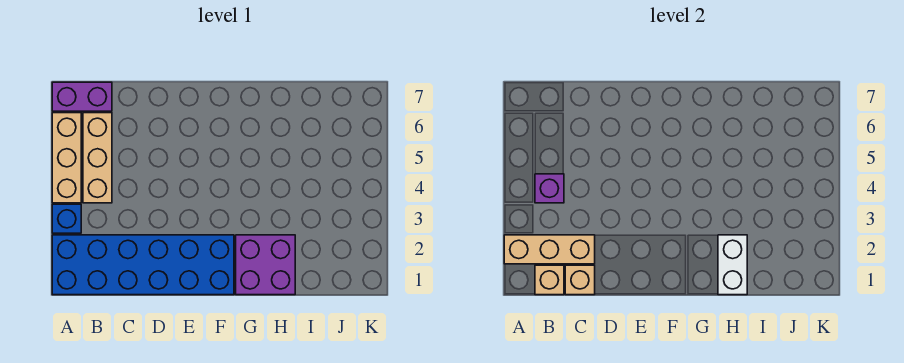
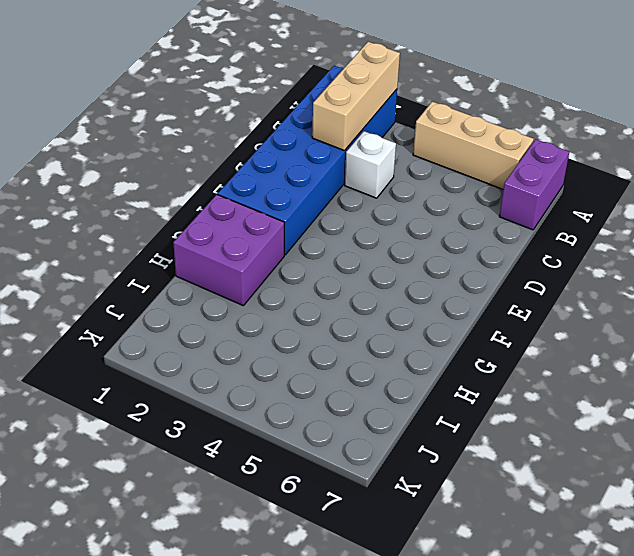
white 1x1 brick [345,131,396,198] -> none
none -> blue 1x1 brick [52,204,81,233]
none -> tan 1x3 brick [83,113,112,203]

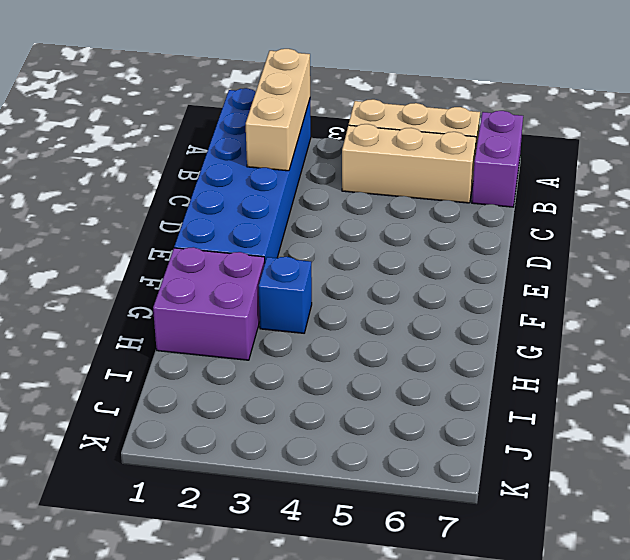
blue 1x1 brick [259,257,312,333] -> blue 1x1 brick moved to [52,204,81,233]
none -> tan 1x1 brick [535,265,564,295]
none -> purple 1x1 brick [535,174,564,203]

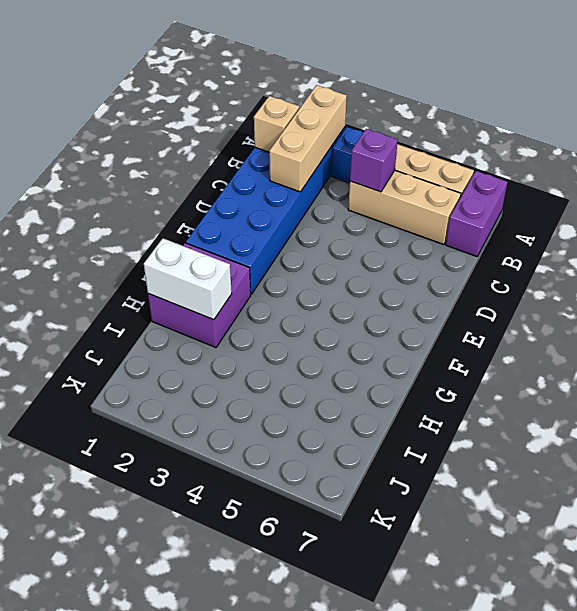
none -> tan 1x1 brick [565,265,595,295]

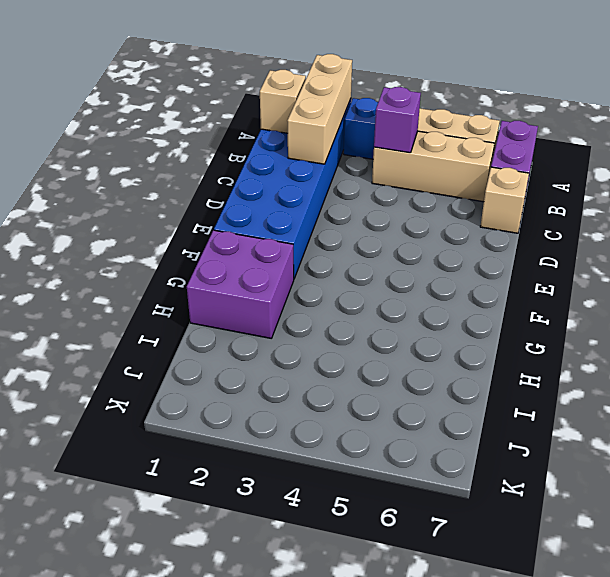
tan 1x1 brick [480,167,529,233] -> tan 1x1 brick moved to [565,265,595,295]
none -> white 1x2 brick [718,235,747,295]

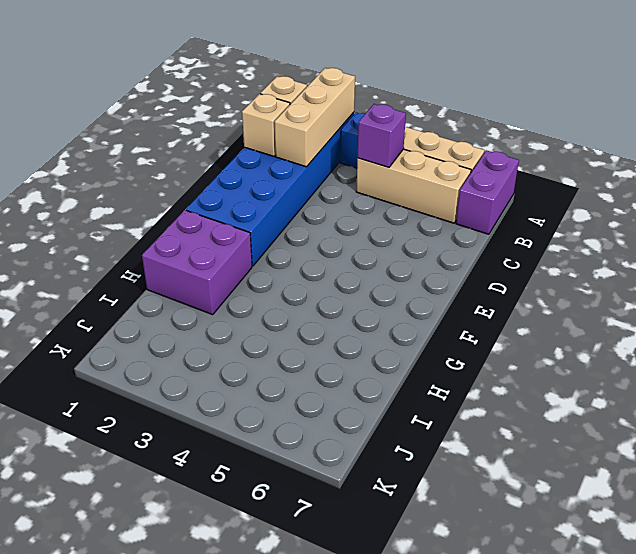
none -> white 1x2 brick [718,235,747,295]

